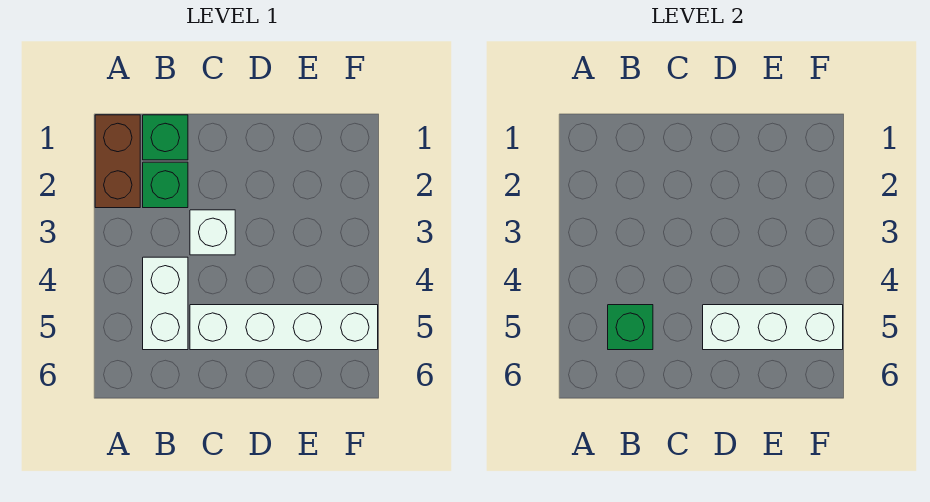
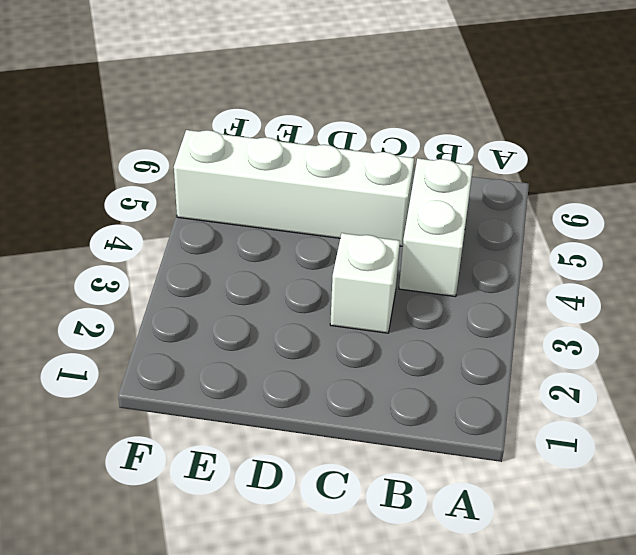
none -> brown 1x2 brick [95,115,140,208]
none -> green 1x1 brick [143,115,188,160]

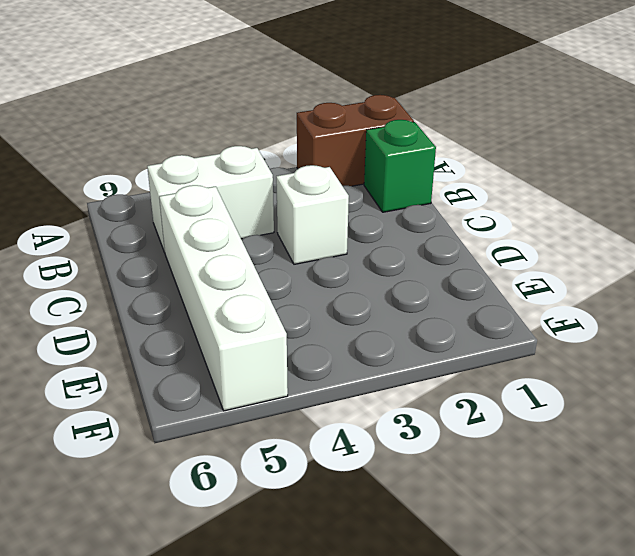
none -> green 1x1 brick [143,162,188,208]
none -> green 1x1 brick [608,305,653,350]

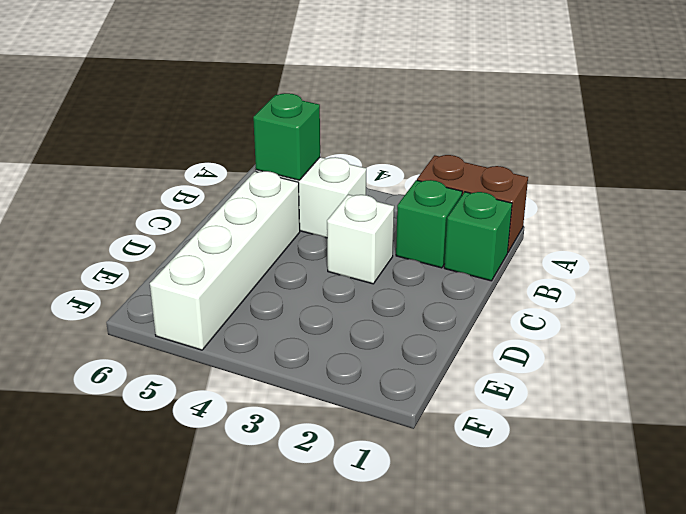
none -> white 1x3 brick [703,305,843,350]

